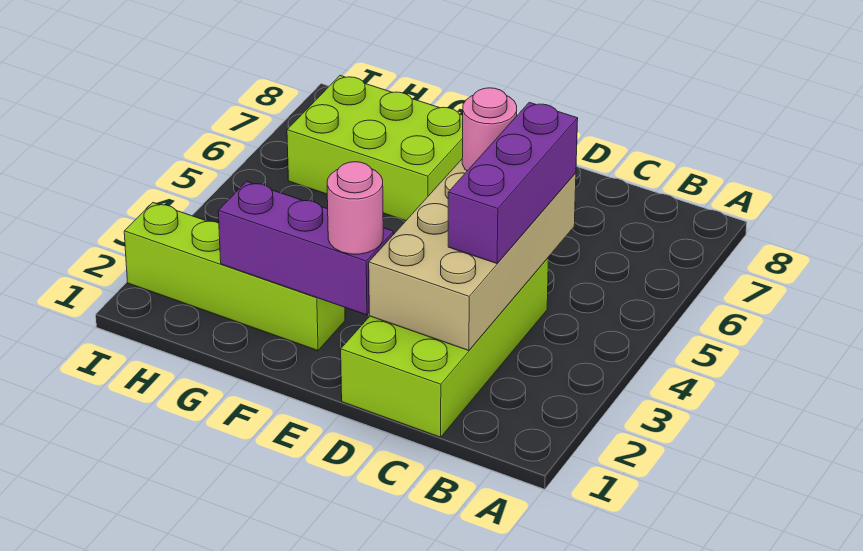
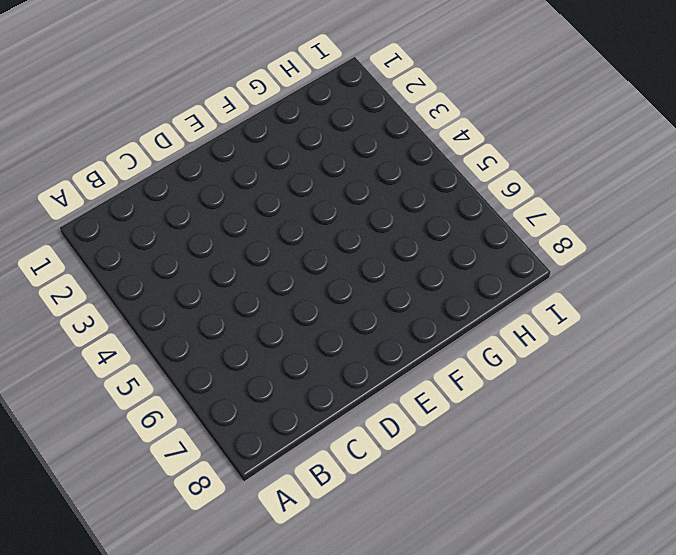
none -> lime 2x4 brick [341,258,548,437]
none -> lime 1x4 brick [124,203,345,351]

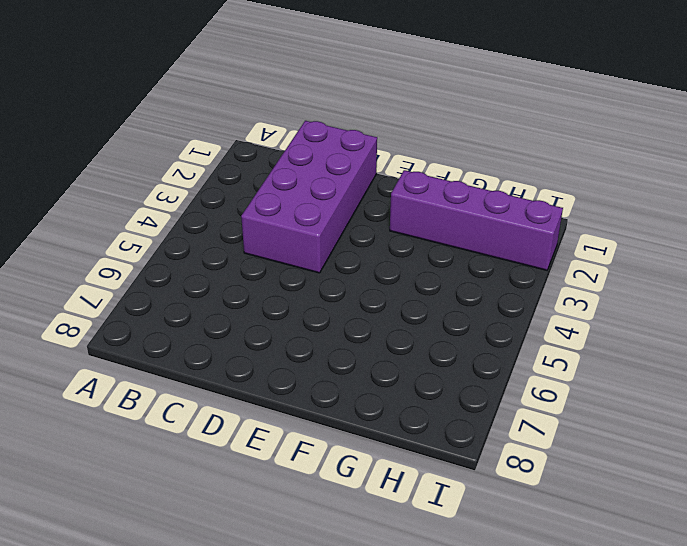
purple 2x4 brick [241,121,377,273] -> lime 2x4 brick [341,258,548,437]
purple 1x4 brick [390,170,563,270] -> lime 1x4 brick [124,203,345,351]
none -> lime 2x3 brick [287,76,463,221]
none -> tan 2x4 brick [369,159,576,351]

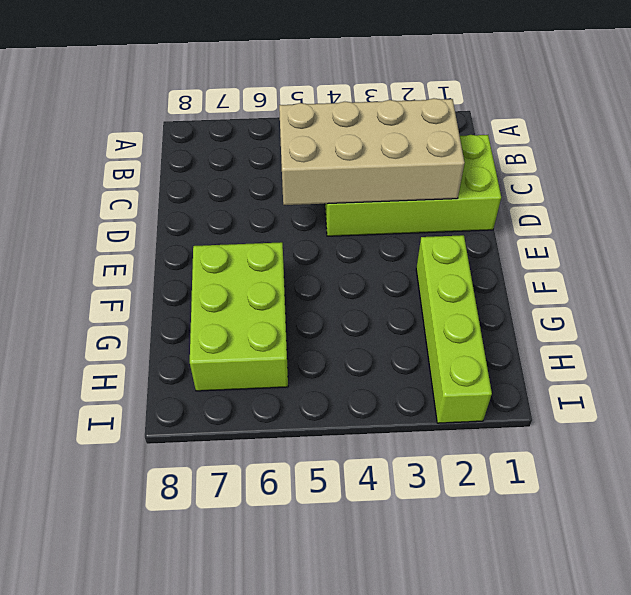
none -> purple 1x3 brick [218,181,394,315]
none -> purple 1x3 brick [448,102,578,264]

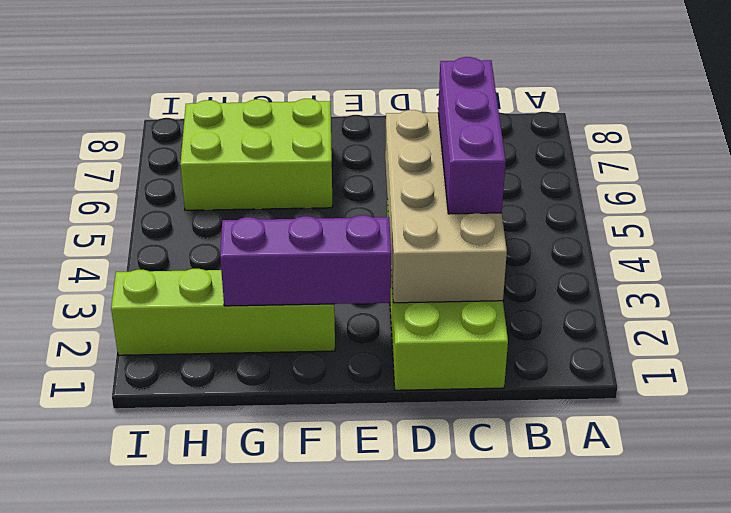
none -> pink 1x1 round brick [462,88,517,171]
none -> pink 1x1 round brick [327,162,383,254]

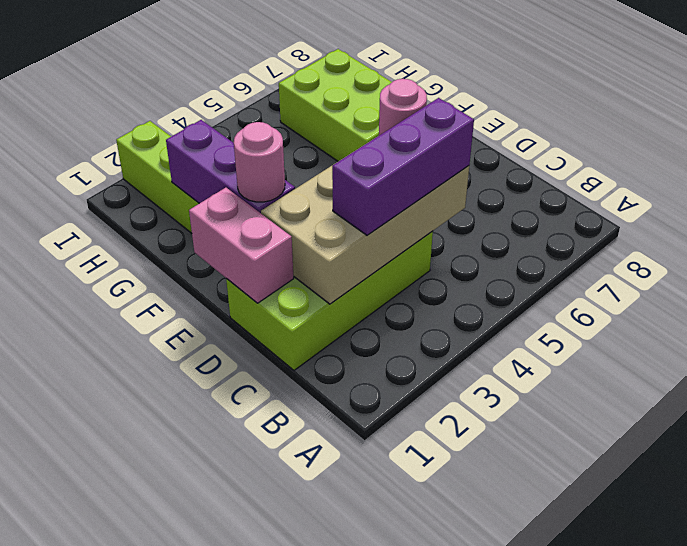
pink 1x2 brick [189,188,294,303] -> none

